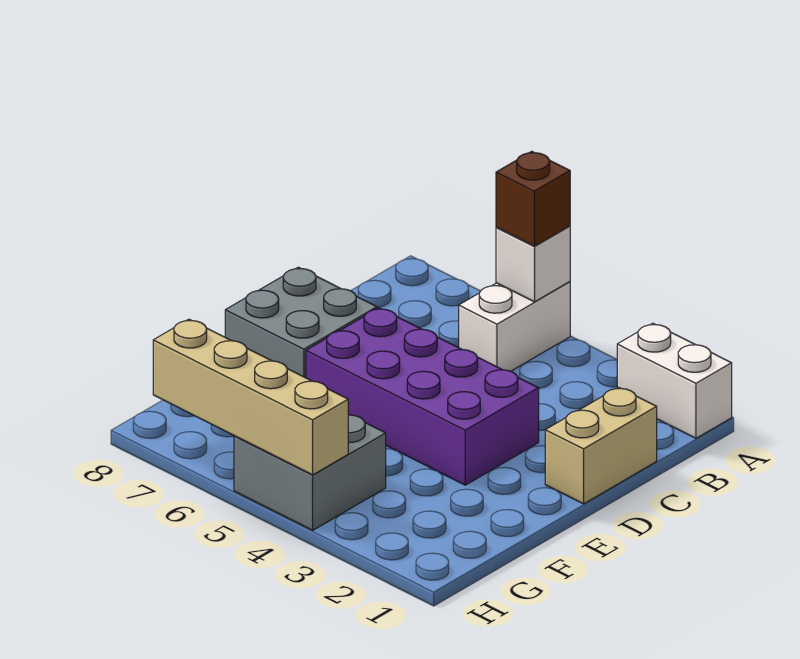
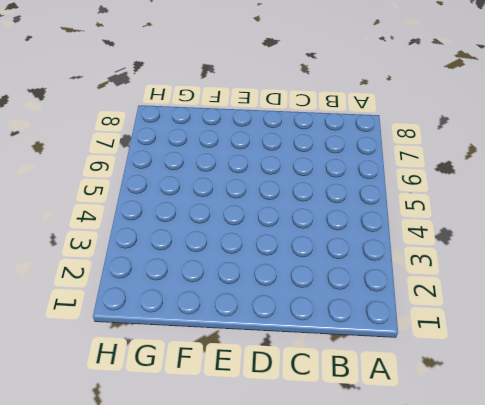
none -> white 1x2 brick [617,323,732,438]
none -> white 1x2 brick [459,282,570,371]

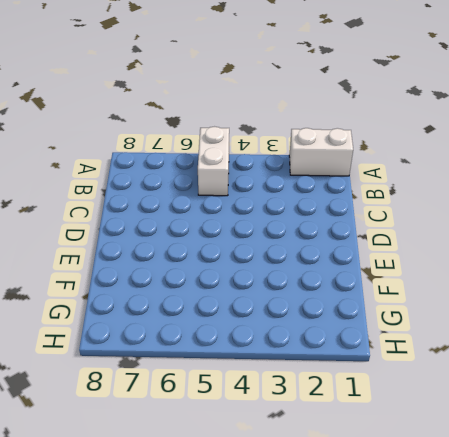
none -> tan 1x2 brick [545,387,657,504]
none -> purple 2x4 brick [306,308,539,485]

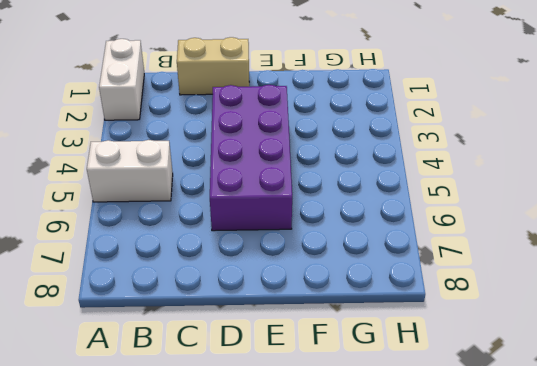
none -> grey 2x2 brick [225,267,377,378]
none -> grey 2x2 brick [234,414,386,530]

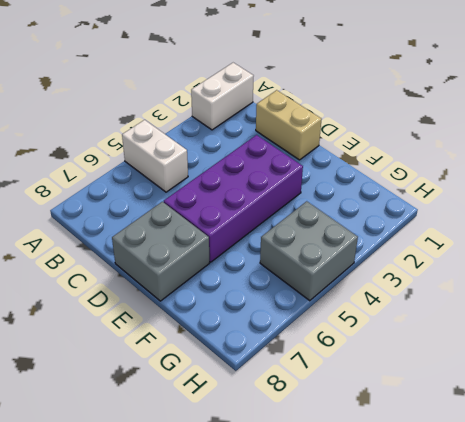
none -> white 1x1 brick [496,226,570,302]
none -> tan 1x4 brick [153,319,348,475]

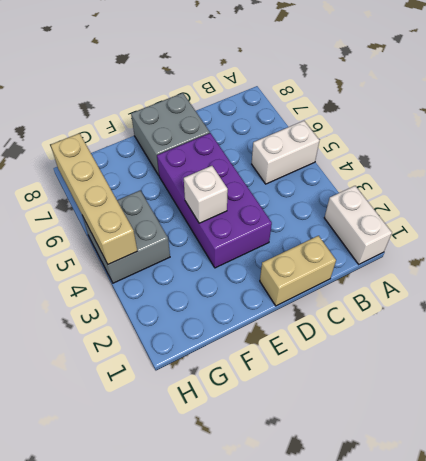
white 1x1 brick [184,166,228,223] -> white 1x1 brick moved to [496,226,570,302]
none -> brown 1x1 brick [496,151,570,246]

